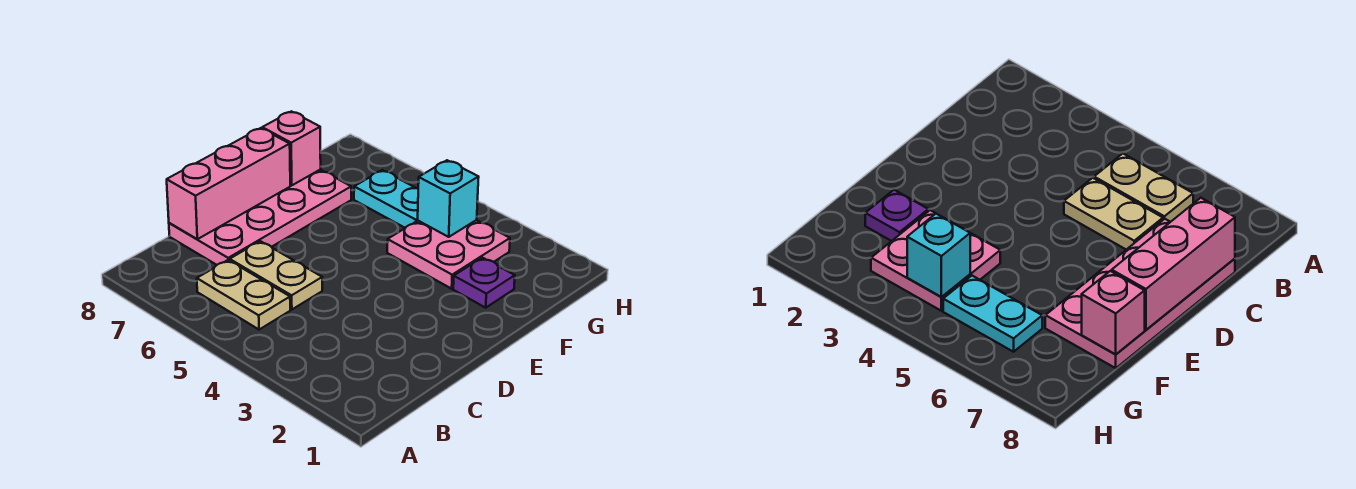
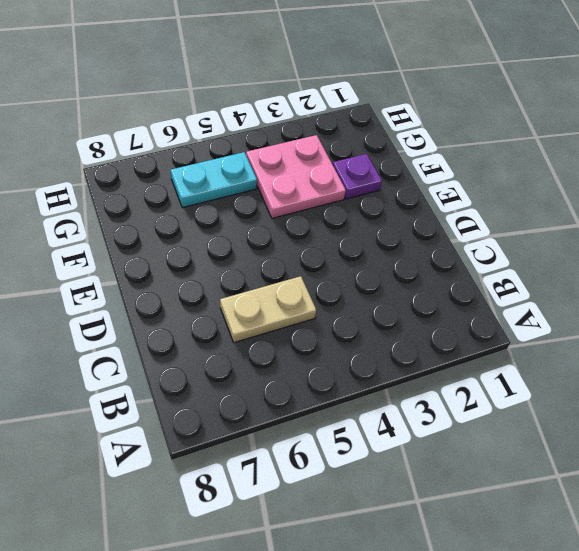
none -> tan 1x2 plate [197,260,290,330]
none -> pink 2x4 plate [169,170,351,265]

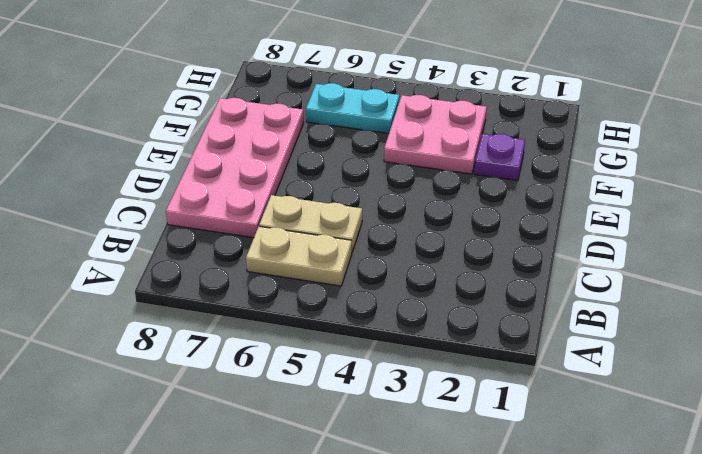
none -> pink 1x3 brick [167,128,290,239]
none -> pink 1x1 brick [262,111,321,185]

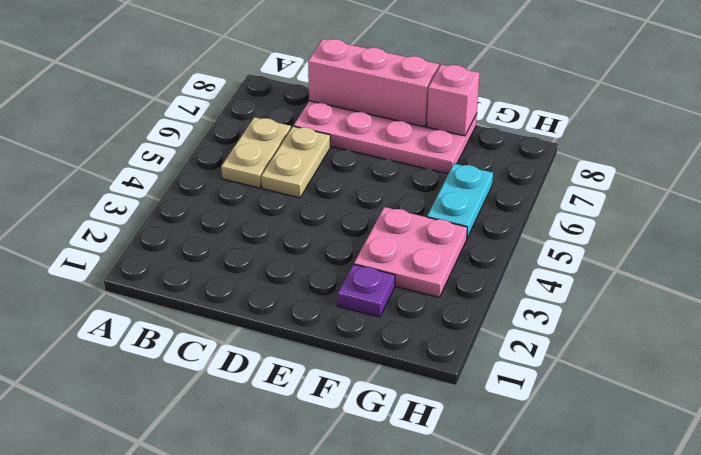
none -> cyan 1x1 brick [418,160,479,237]

